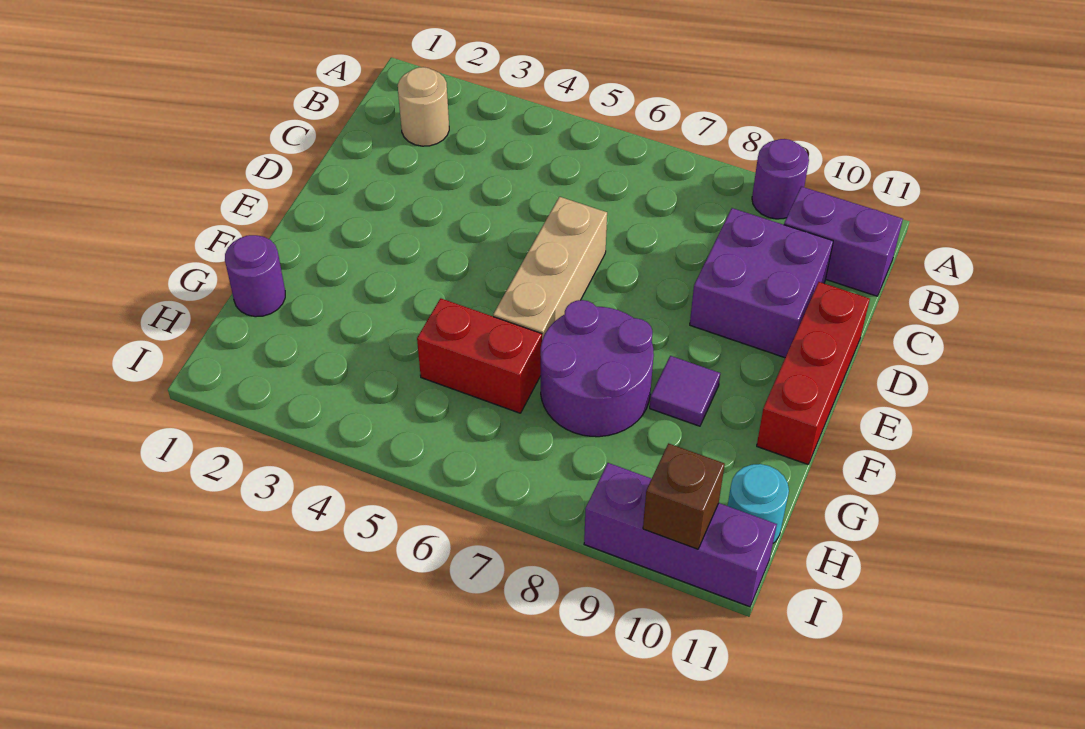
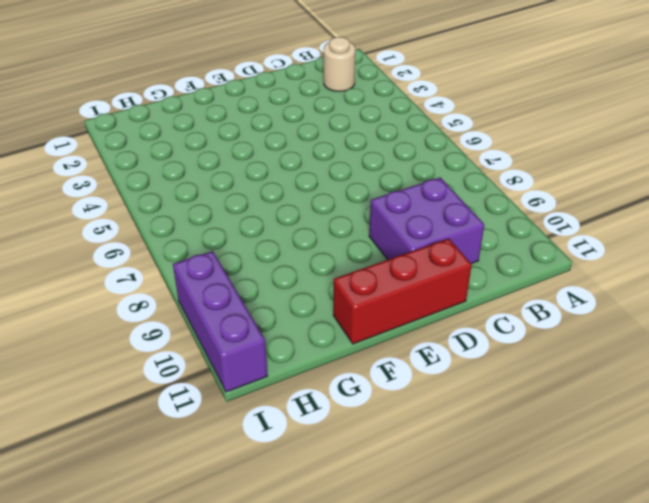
none -> purple 1x1 round brick [752,139,809,219]
none -> purple 1x2 brick [784,186,903,296]
none -> tan 1x3 brick [493,197,607,340]

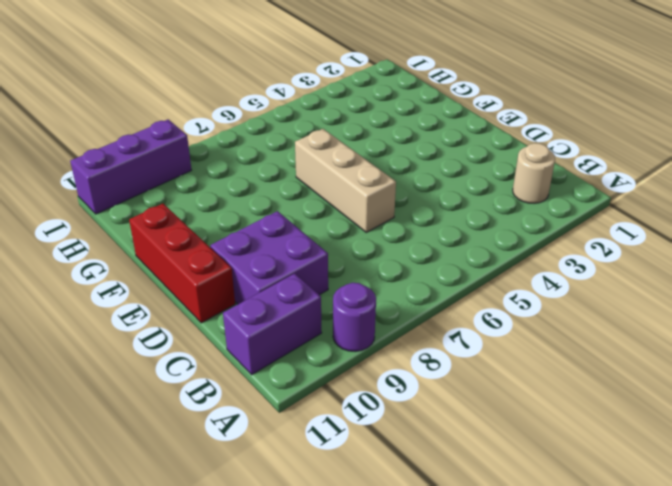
none -> purple 2x2 round brick [541,300,654,437]
none -> purple 1x1 tile [650,356,720,426]
none -> purple 1x1 round brick [225,235,285,317]

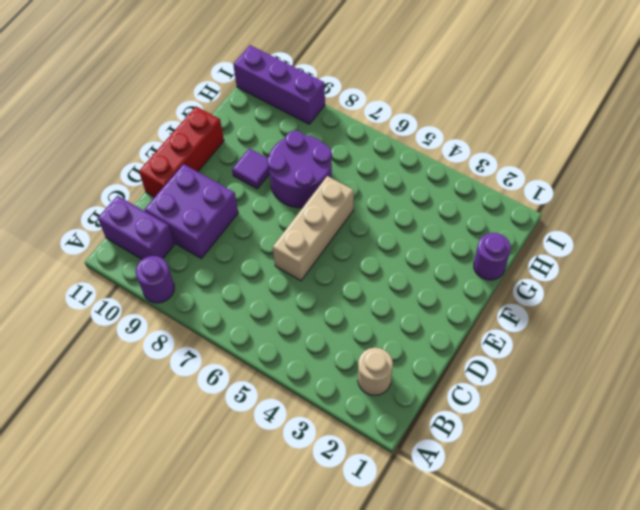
none -> red 1x2 brick [417,298,542,413]
none -> cyan 1x1 round brick [728,464,789,543]
none -> brown 1x1 brick [643,443,725,549]

